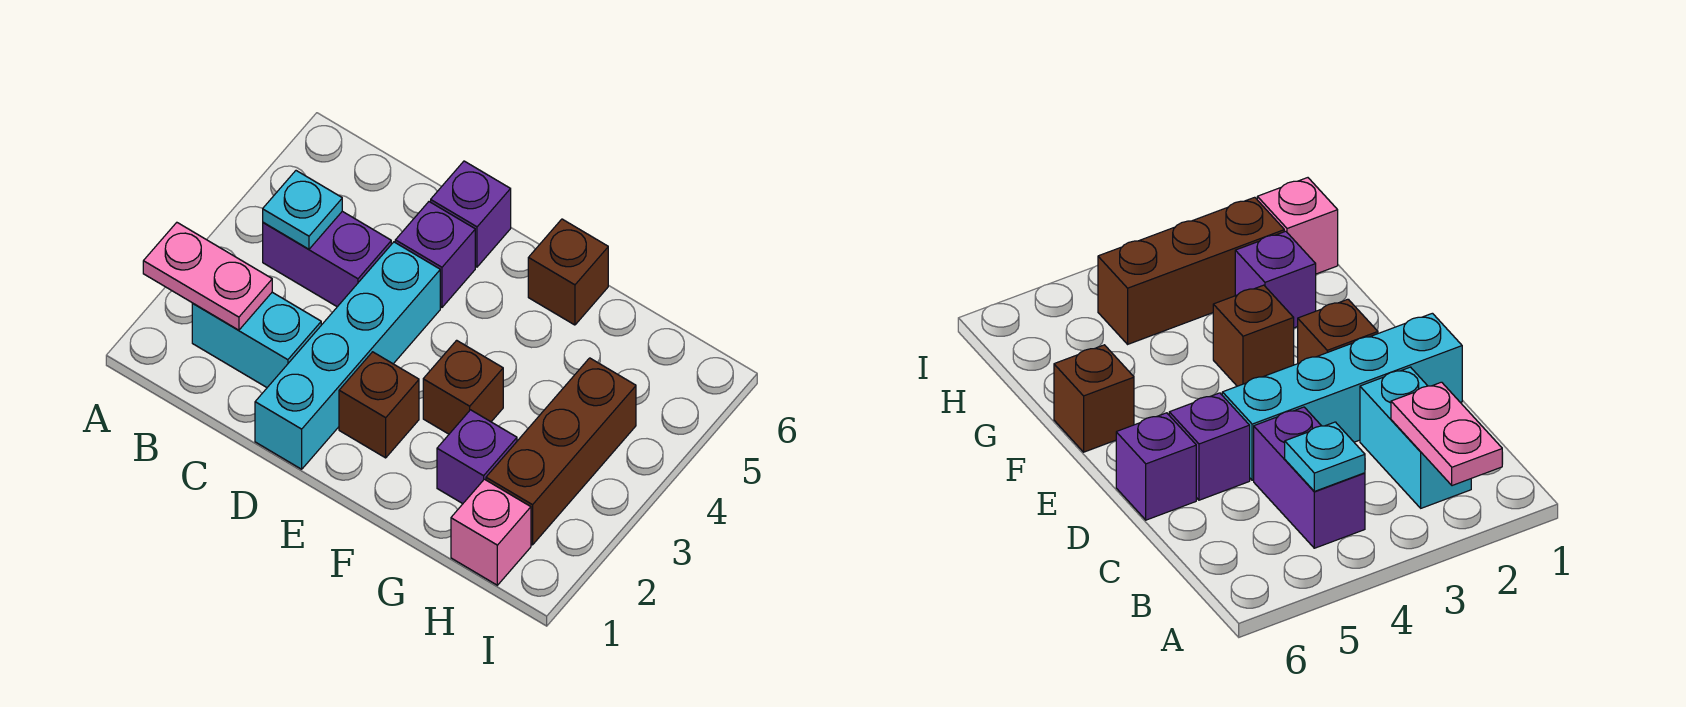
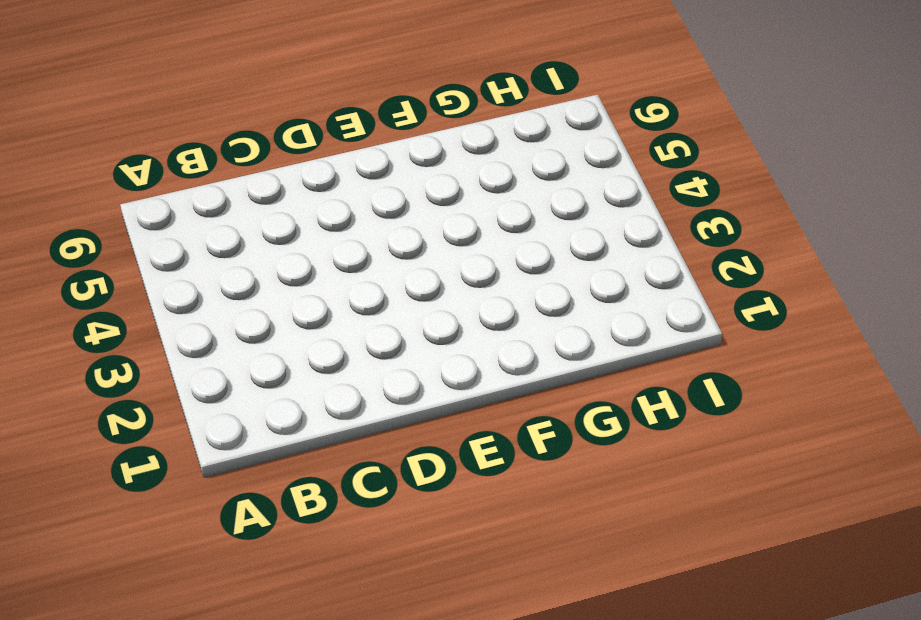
none -> cyan 1x2 brick [192,292,321,387]
none -> purple 1x2 brick [263,211,391,307]
none -> cyan 1x4 brick [255,242,440,469]

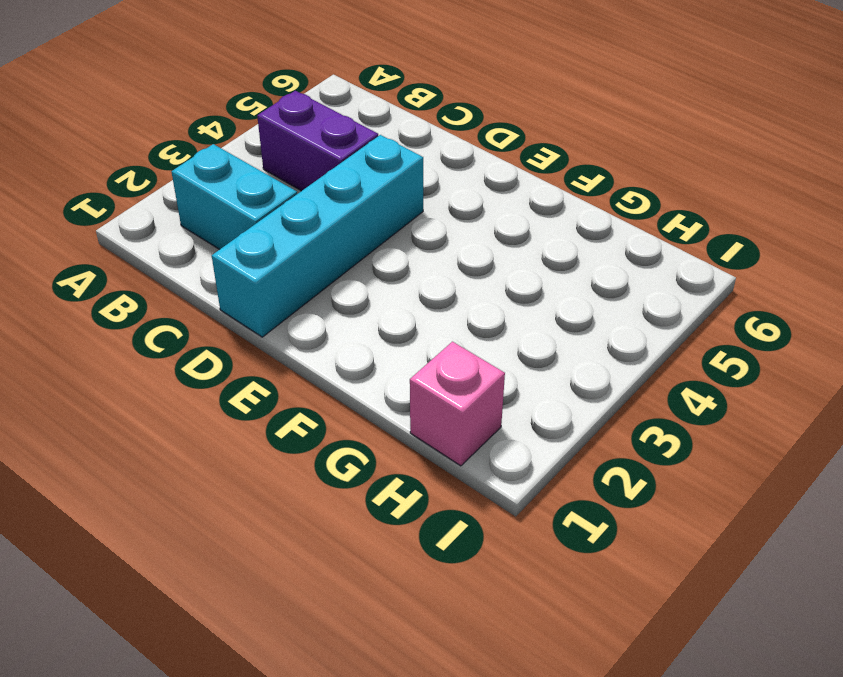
none -> purple 1x1 brick [395,202,475,307]
none -> purple 1x1 brick [431,161,511,267]
none -> brown 1x1 brick [339,352,419,458]

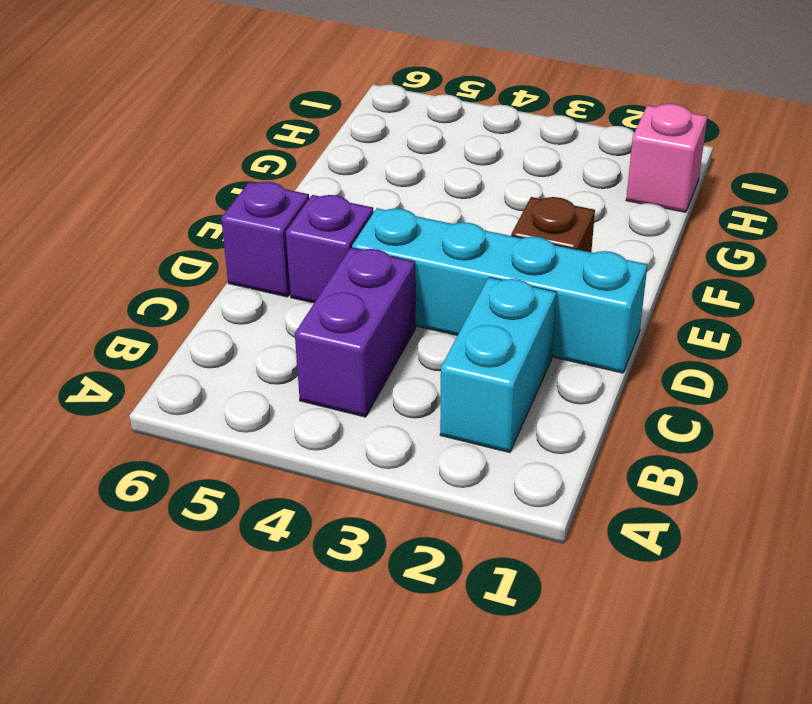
none -> brown 1x1 brick [423,340,503,434]
none -> brown 1x1 brick [528,219,608,325]
none -> purple 1x1 brick [437,410,517,504]

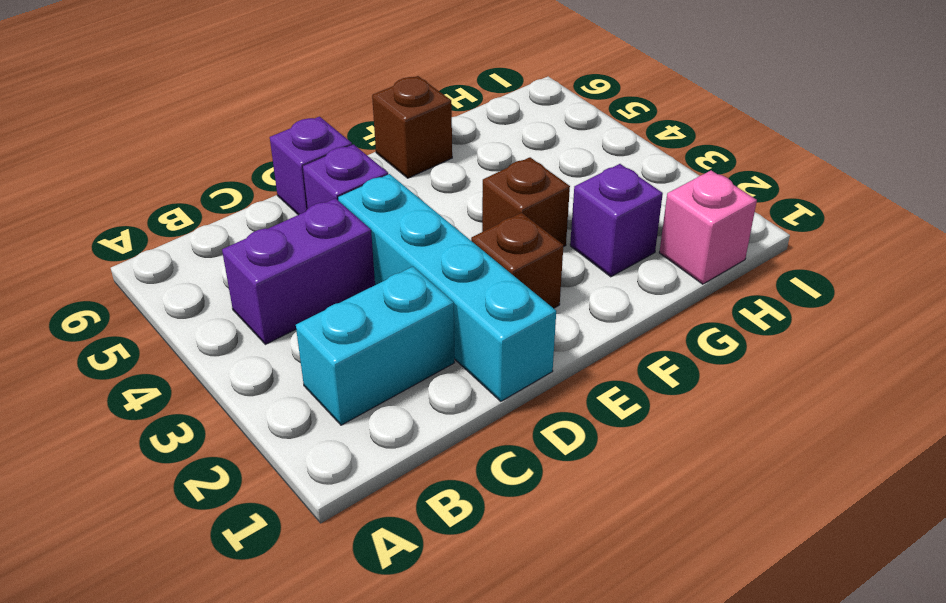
none -> brown 1x3 brick [486,358,636,545]
none -> pink 1x2 plate [143,223,272,330]
none -> cyan 1x1 plate [263,171,342,249]

